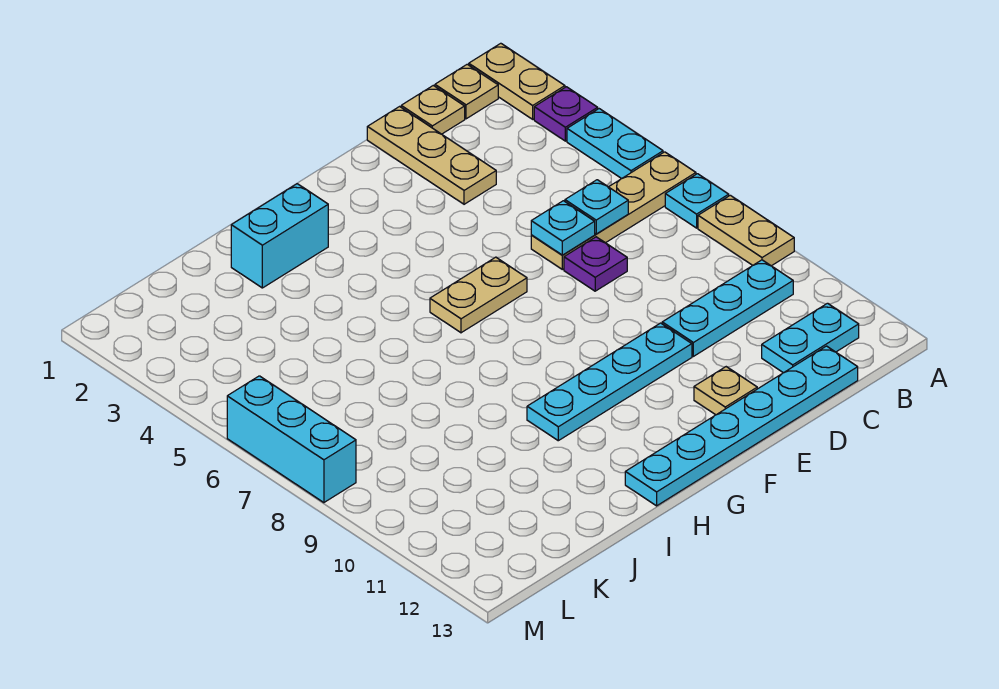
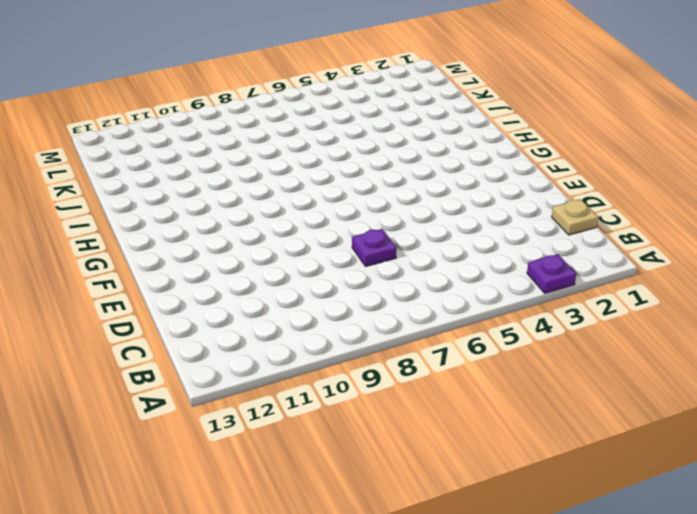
none -> tan 1x2 plate [469,43,565,119]
none -> cyan 1x2 plate [567,109,663,179]
none -> tan 1x4 plate [531,152,696,269]

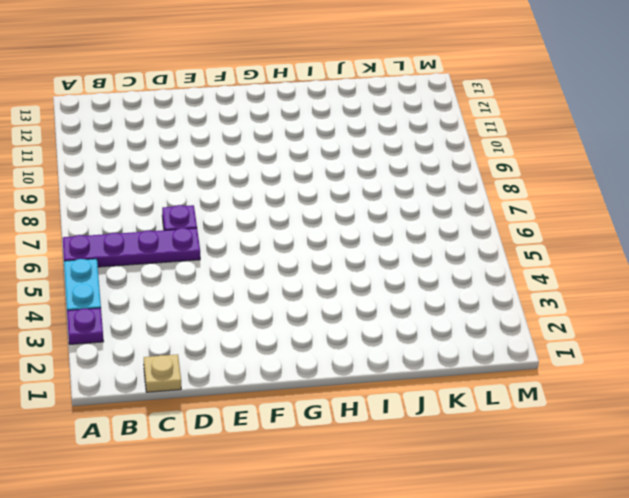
purple 1x4 plate [63,228,200,267] -> tan 1x4 plate [531,152,696,269]
none -> tan 1x2 plate [469,43,565,119]
none -> cyan 1x1 plate [665,174,729,228]
none -> tan 1x2 plate [698,195,794,266]

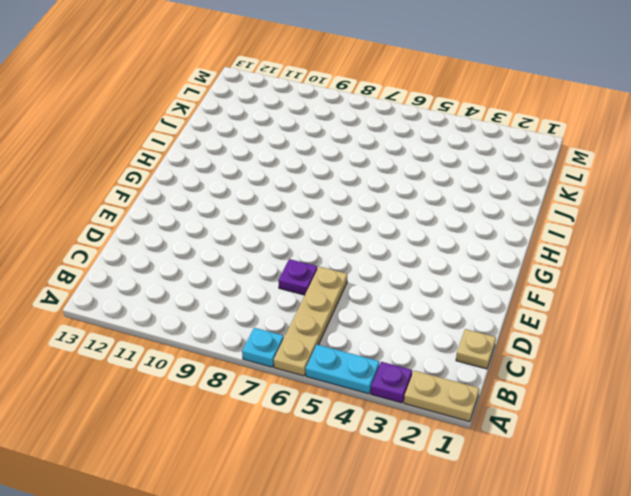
none -> tan 1x2 plate [698,195,794,266]
none -> tan 1x1 plate [435,64,498,119]
none -> cyan 1x3 plate [662,260,793,356]

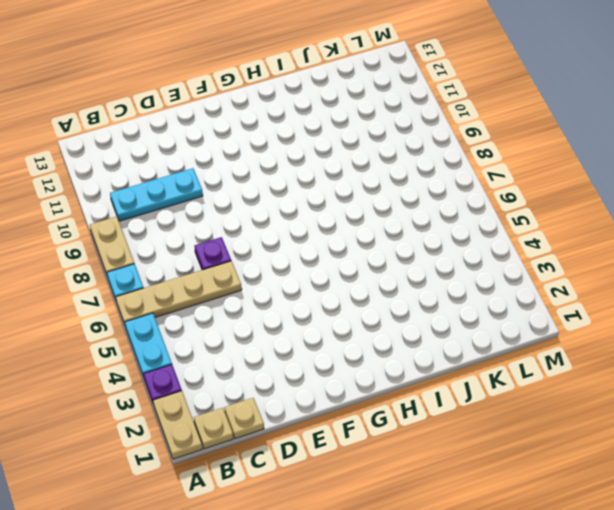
none -> cyan 1x2 plate [762,303,859,373]
none -> cyan 1x6 plate [625,346,858,506]
none -> tan 1x3 plate [367,107,496,204]

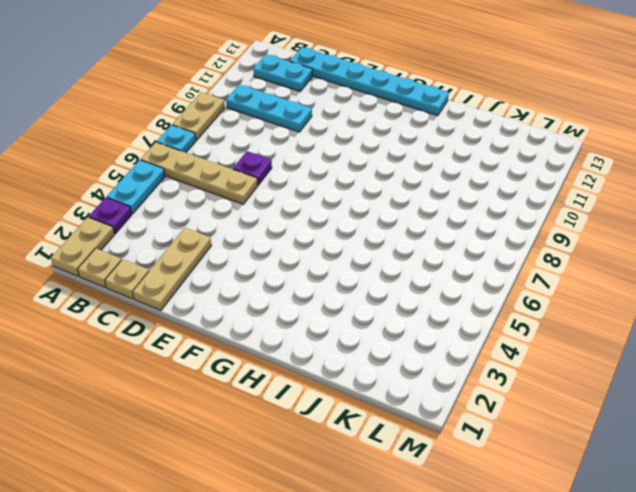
none -> cyan 1x4 plate [527,323,692,441]
none -> tan 1x1 plate [694,367,757,415]
none -> tan 1x2 plate [430,257,527,333]

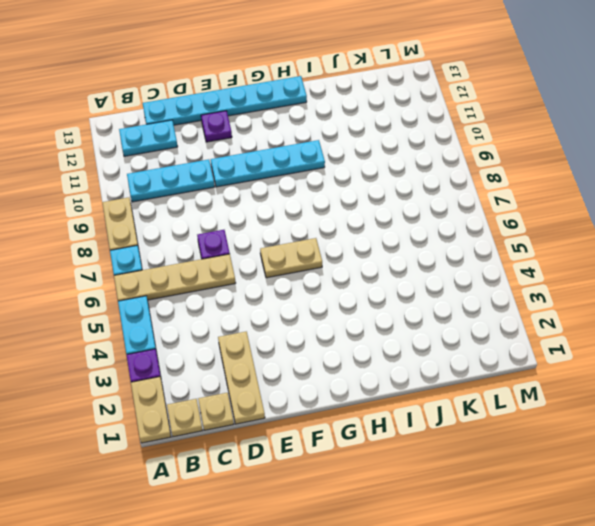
purple 1x1 plate [201,111,232,142] -> tan 1x1 plate [694,367,757,415]
none -> cyan 1x2 brick [231,184,328,288]
none -> cyan 1x3 brick [227,376,356,503]
none -> cyan 1x1 plate [565,180,628,234]

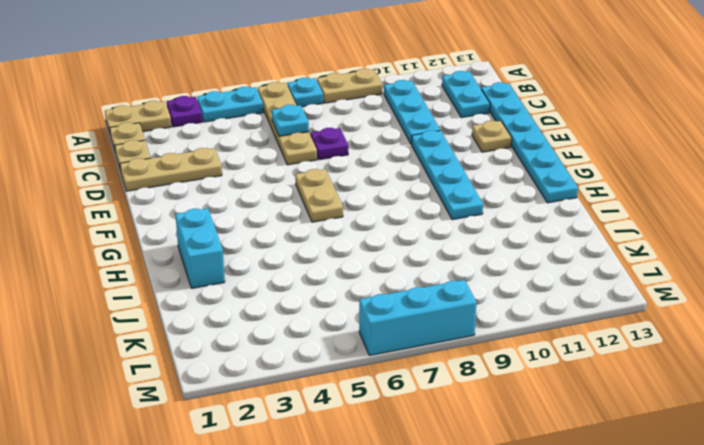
none -> cyan 1x1 plate [531,201,595,255]

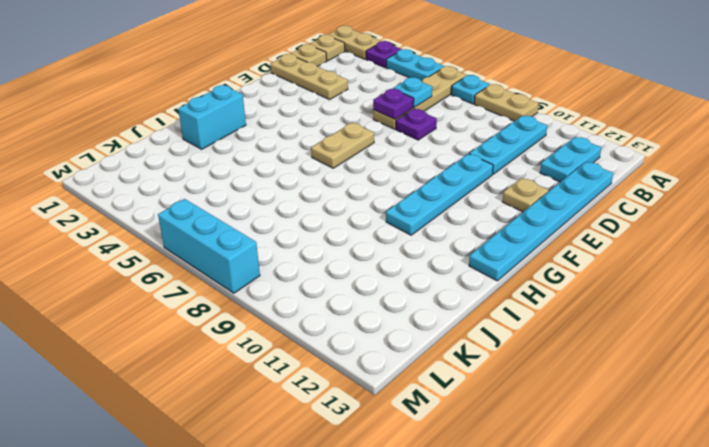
purple 1x1 plate [373,89,414,119] -> cyan 1x1 plate [531,201,595,255]

